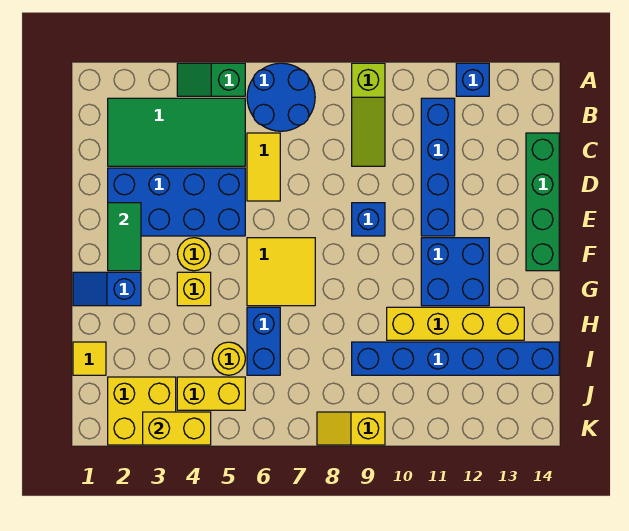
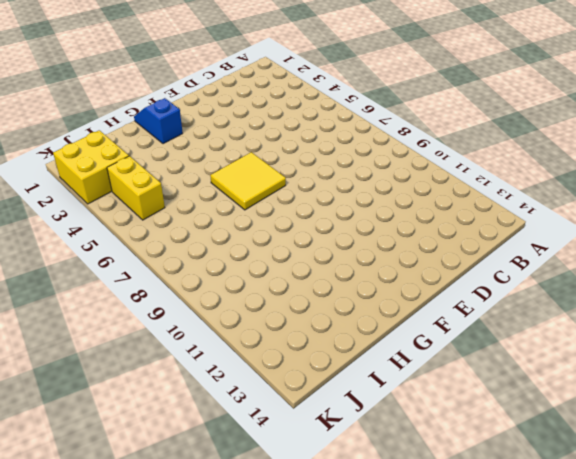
none -> green 1x2 slope [177,63,245,96]
none -> blue 2x2 round brick [247,63,315,131]
none -> lime 1x3 slope [352,63,385,166]

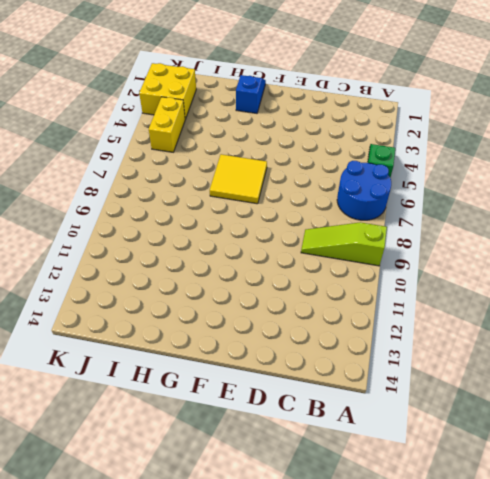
none -> blue 1x1 brick [456,63,489,96]
none -> green 2x4 tile [108,98,245,166]
none -> blue 1x4 brick [421,98,455,236]

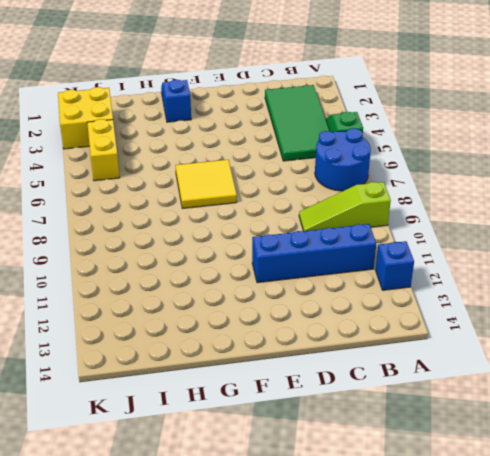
none -> yellow 1x2 tile [247,133,280,201]
none -> green 1x4 brick [526,133,559,271]
none -> blue 2x4 brick [108,168,245,236]

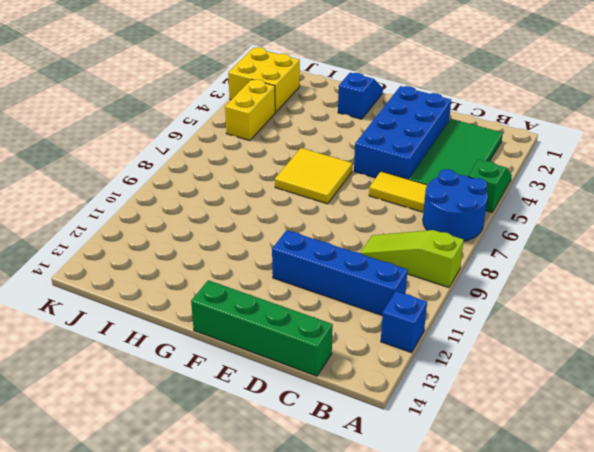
none -> blue 1x1 brick [352,203,385,236]
none -> yellow 1x1 round brick [177,238,211,271]
none -> blue 2x2 brick [421,238,489,306]

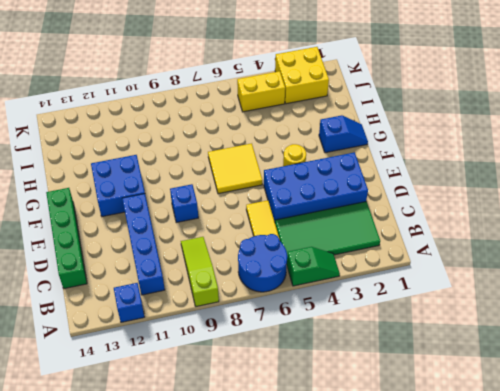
none -> yellow 1x1 brick [177,272,211,306]
none -> blue 1x2 brick [247,307,280,375]
none -> yellow 1x4 brick [387,307,524,340]

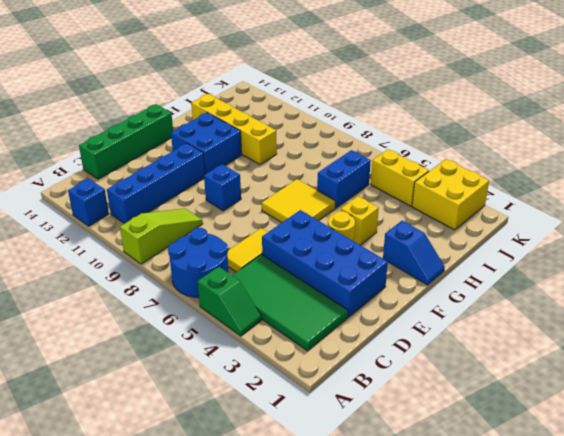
none -> yellow 1x1 tile [73,342,106,375]
none -> yellow 1x1 round brick [212,342,245,375]
none -> blue 1x6 brick [352,342,559,375]

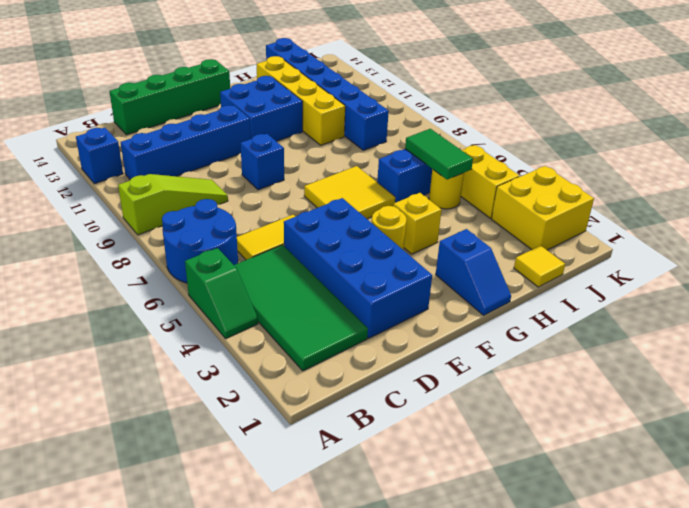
green 1x2 tile [405,129,473,180] -> green 1x2 tile turned to [108,203,141,271]
none -> yellow 1x2 slope [317,412,385,445]
none -> yellow 1x2 brick [143,412,211,445]

